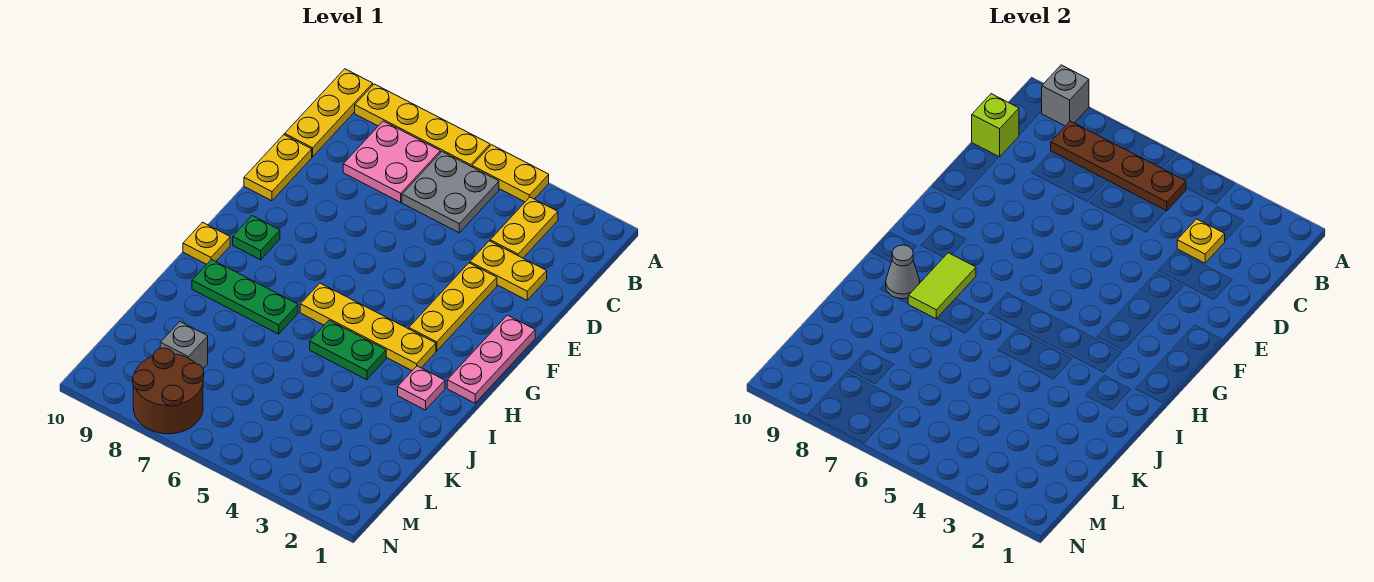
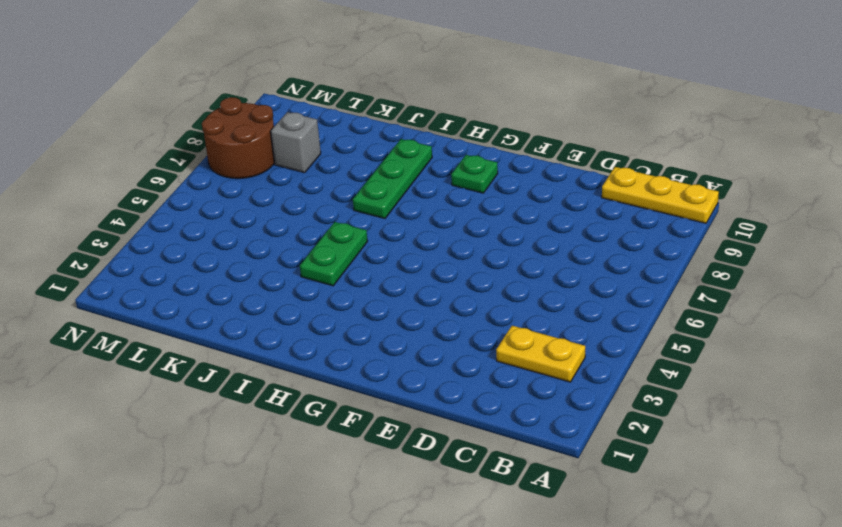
none -> yellow 1x2 plate [472,145,549,202]
none -> yellow 1x4 plate [355,84,490,167]
none -> grey 2x2 plate [402,152,499,233]

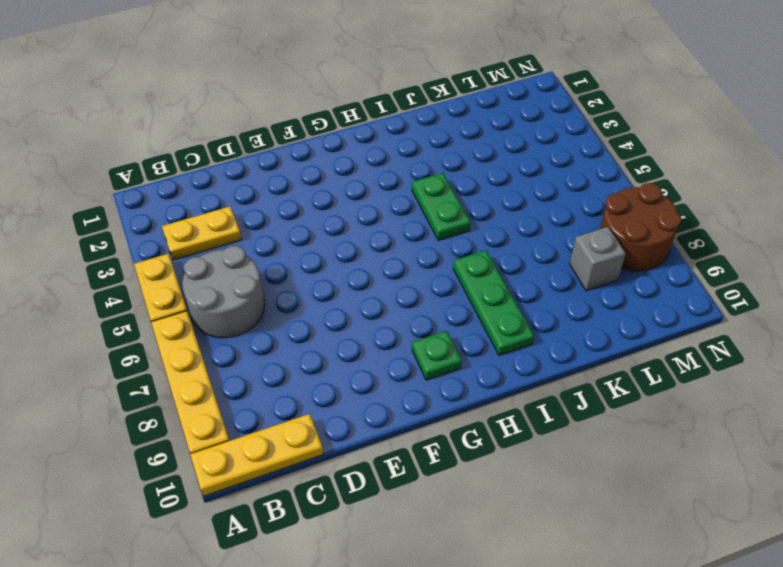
grey 2x2 round brick [182,246,265,338] -> grey 2x2 plate [402,152,499,233]
none -> pink 2x2 plate [343,121,440,202]
none -> yellow 1x2 plate [470,241,547,300]
none -> yellow 1x2 plate [244,135,312,201]

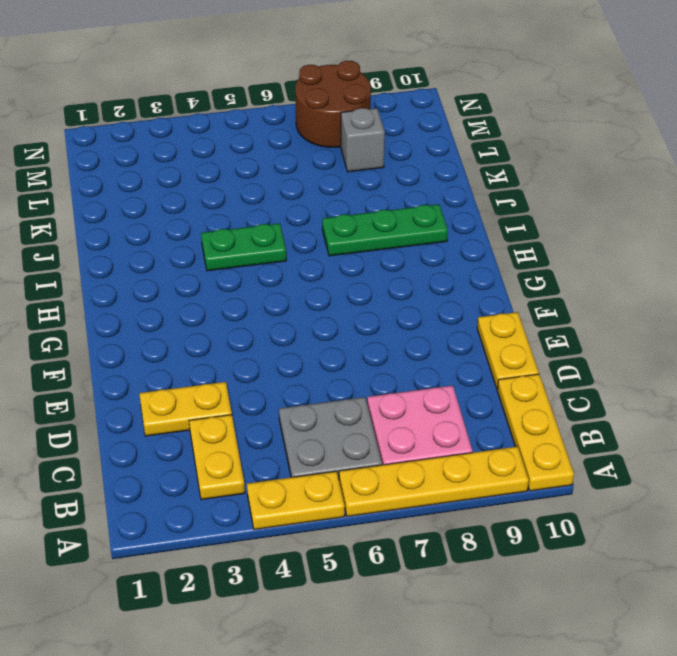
none -> yellow 1x3 plate [409,263,497,351]
none -> pink 1x3 plate [447,315,535,403]
none -> green 1x1 plate [233,216,280,260]

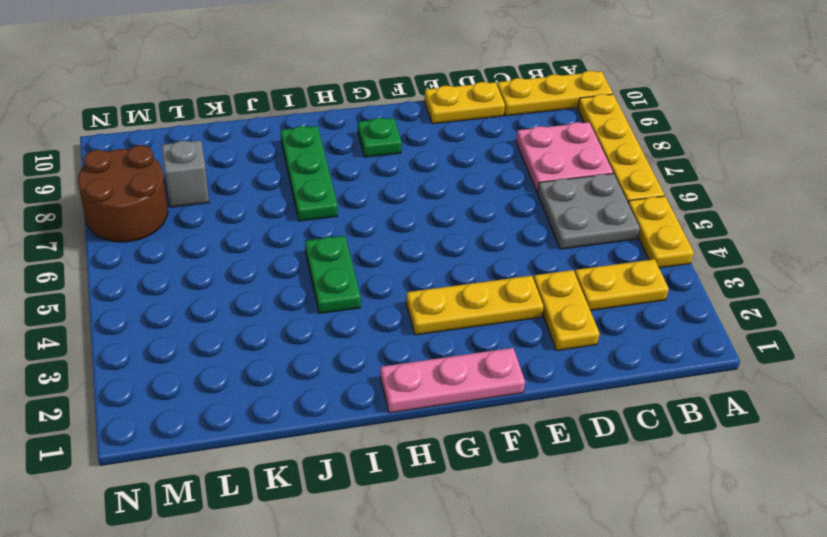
none -> yellow 1x4 plate [300,283,436,371]
none -> yellow 1x1 plate [183,222,230,264]
none -> pink 1x1 plate [398,366,445,410]

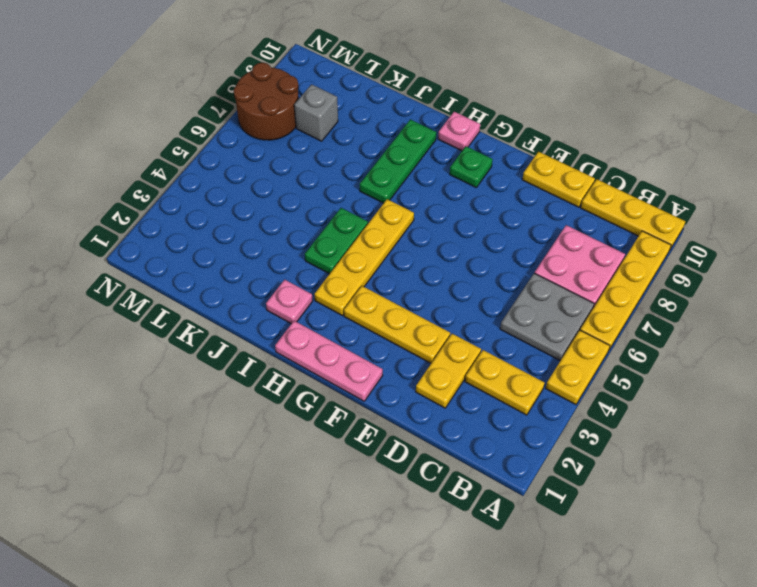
pink 1x1 plate [438,112,480,151] -> yellow 1x1 plate [183,222,230,264]
none -> grey 1x1 brick [1042,65,1089,126]
none -> brown 1x4 plate [1051,121,1186,211]
none -> yellow 1x1 plate [1177,219,1225,263]

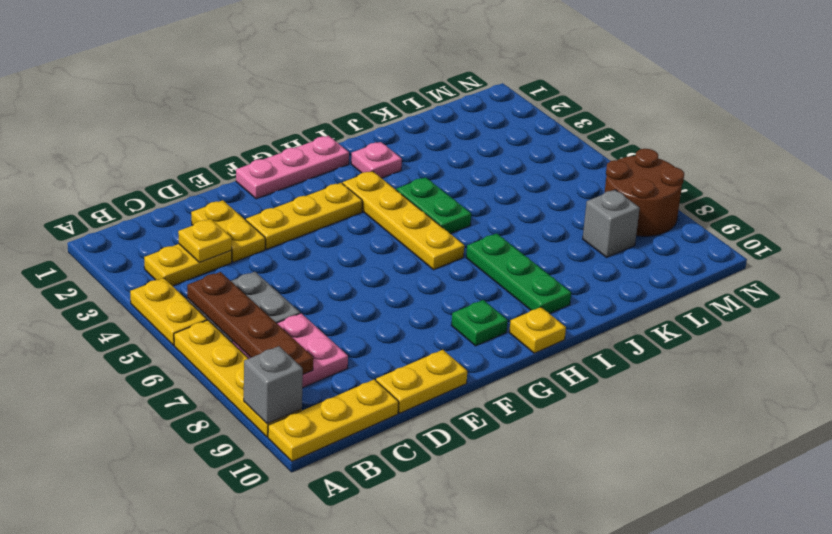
none -> lime 1x1 brick [972,94,1019,157]
none -> lime 1x2 tile [908,253,976,319]
none -> grey 1x1 cone [886,245,920,299]

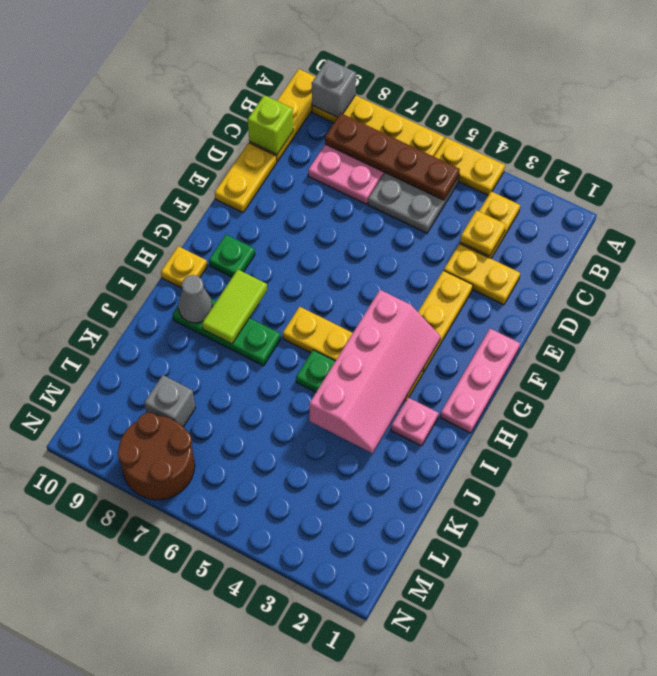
pink 2x4 slope [309,290,441,453] -> none

